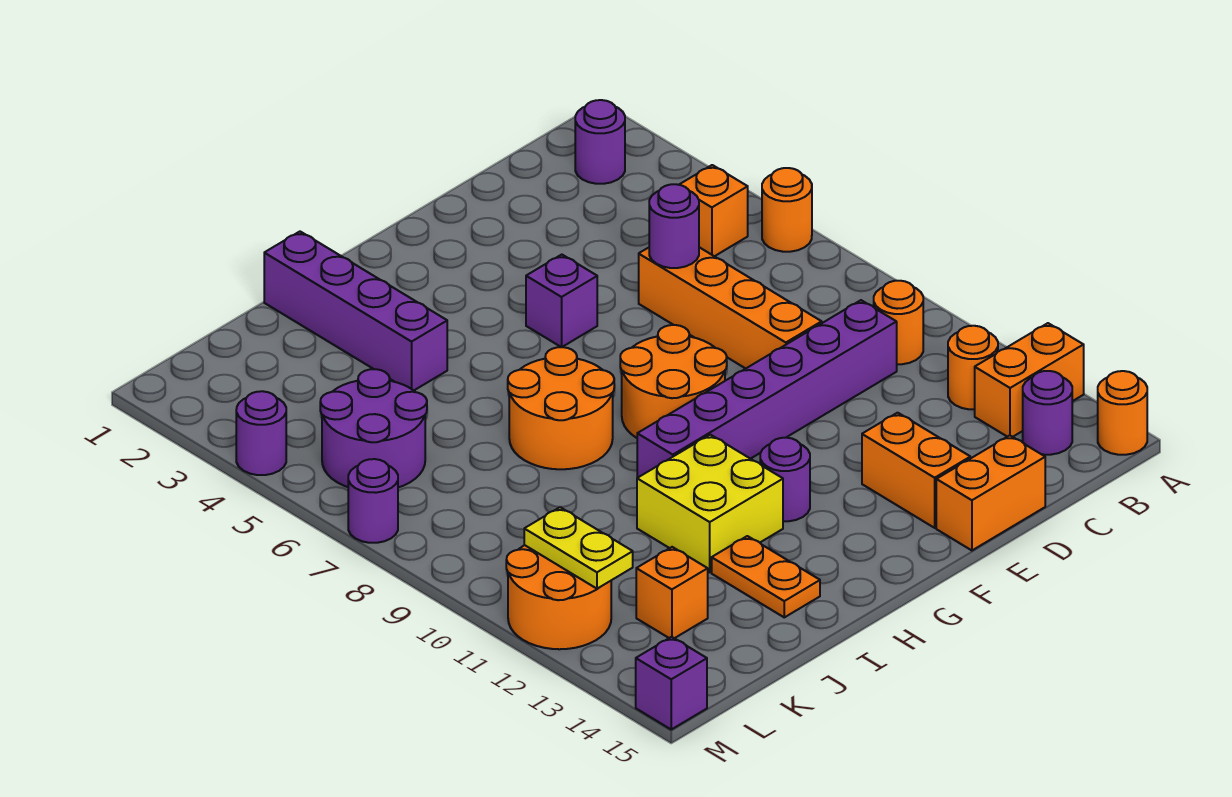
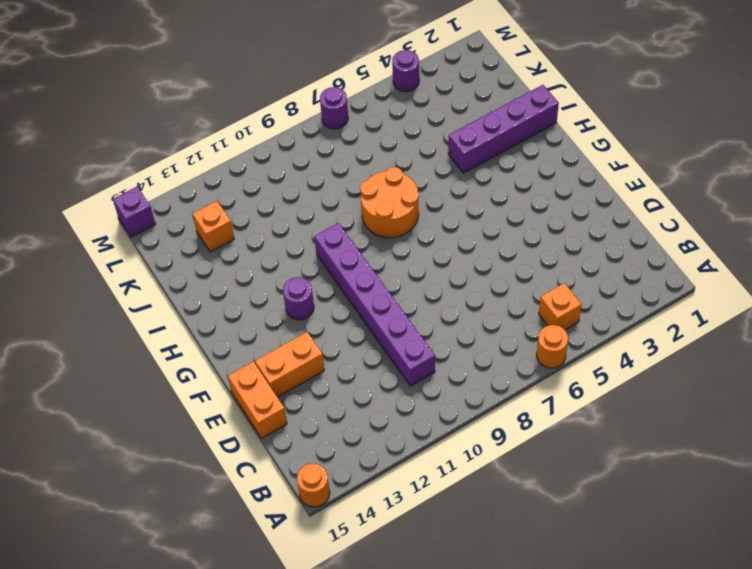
none -> orange 1x2 brick [975,323,1084,437]
none -> purple 1x1 round brick [575,100,625,184]
none -> orange 1x1 round brick [874,281,923,364]

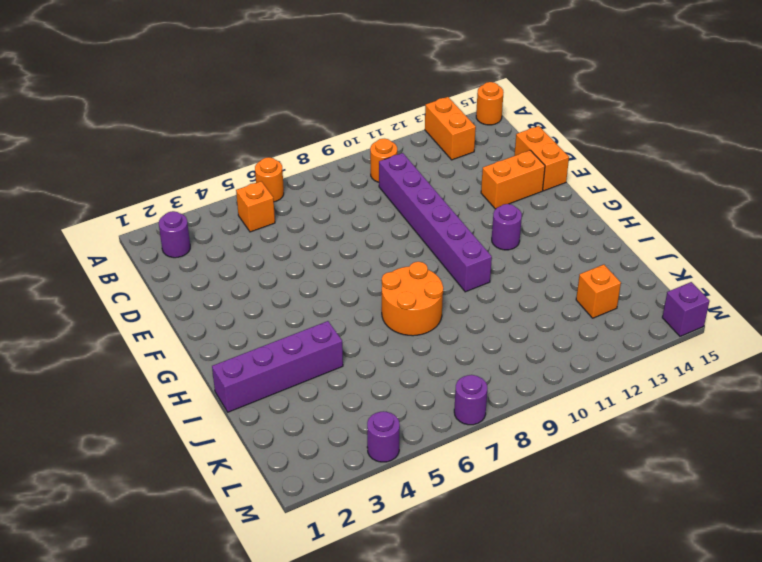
none -> orange 1x1 round brick [948,326,998,409]
none -> purple 1x1 round brick [1023,371,1072,455]
none -> orange 1x4 brick [639,247,822,369]

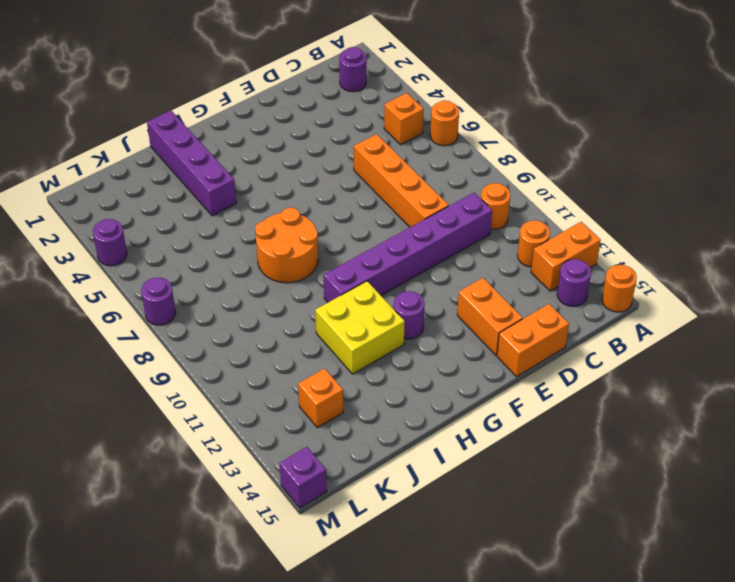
none -> purple 1x1 brick [526,255,597,347]
none -> orange 2x2 round brick [620,325,727,438]
none -> orange 1x2 plate [712,536,820,617]

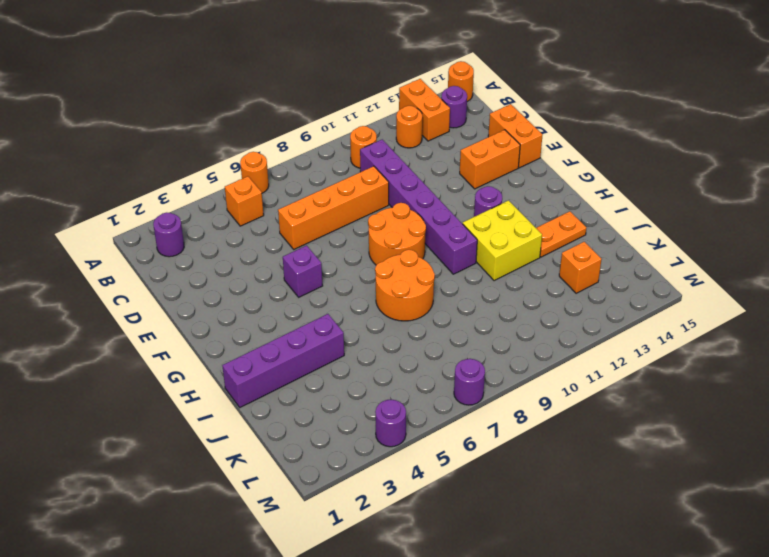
none -> purple 2x2 round brick [320,369,427,488]
none -> orange 2x2 round brick [506,545,611,649]
none -> purple 1x1 brick [636,637,707,729]

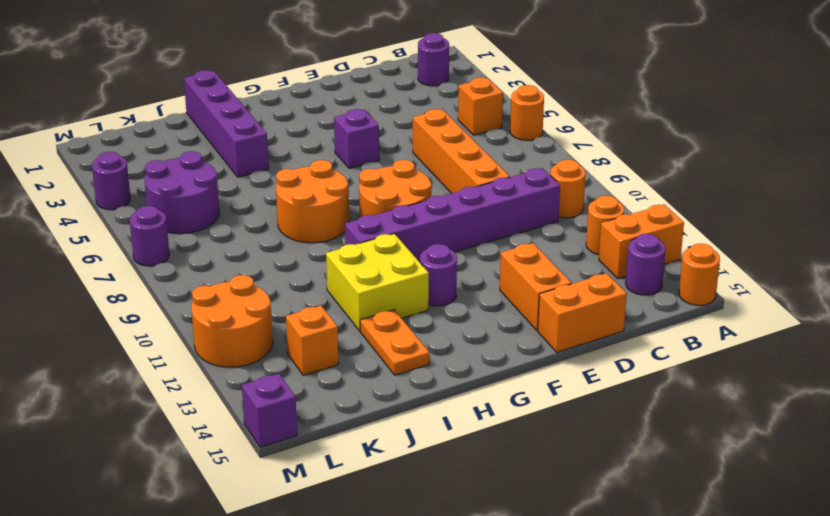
none -> purple 1x1 round brick [649,184,699,268]
none -> yellow 1x2 plate [524,507,633,589]

